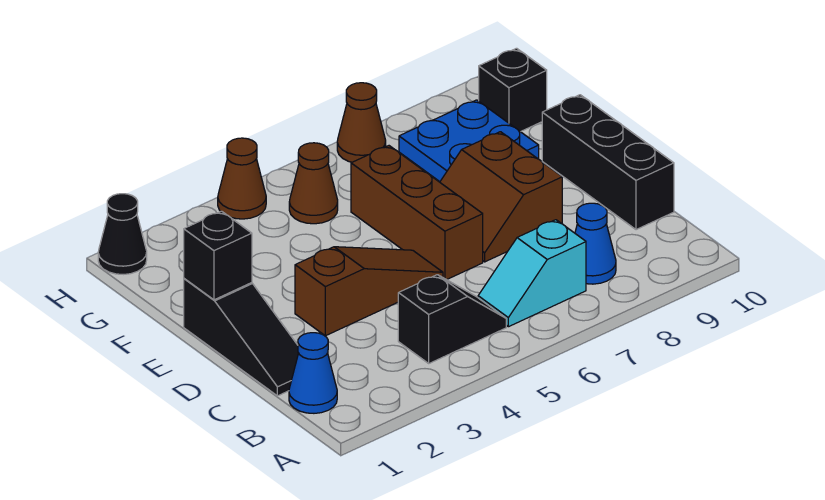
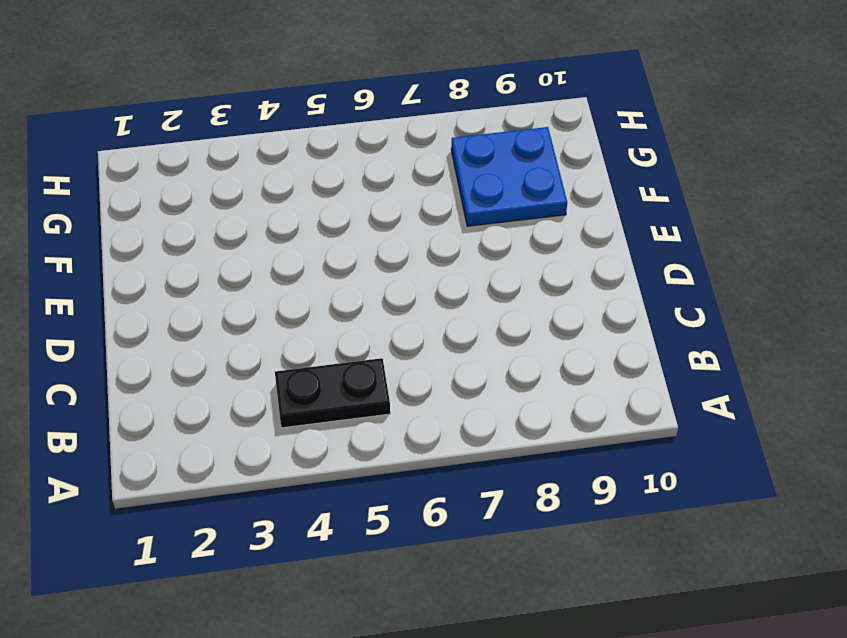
black 1x2 plate [275,358,390,428] -> black 1x2 slope [398,275,506,363]
none -> blue 1x1 cone [289,333,337,413]
none -> cyan 1x2 slope [478,220,586,327]
none -> blue 1x1 cone [575,203,616,284]

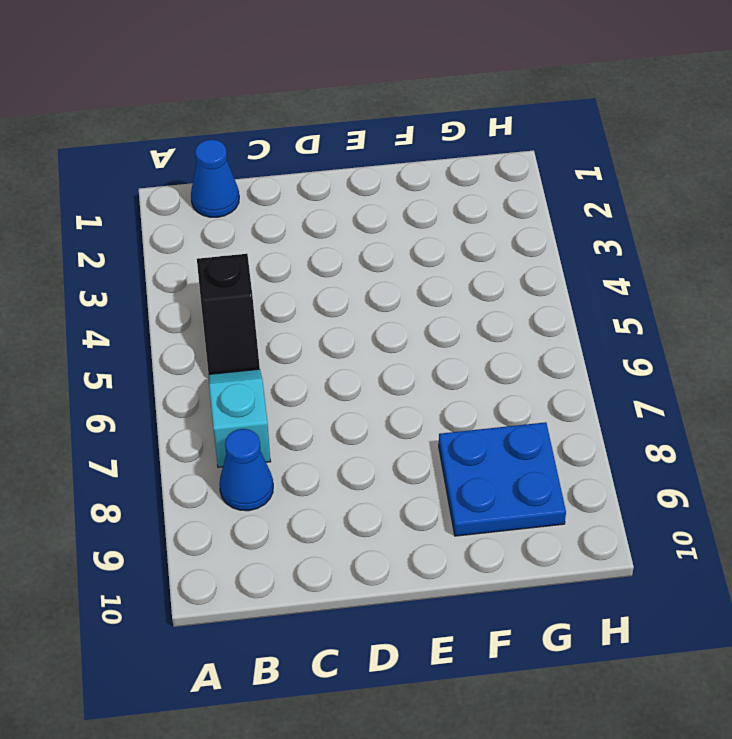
none -> black 1x3 slope [184,279,298,396]
none -> black 1x3 brick [542,95,674,230]
none -> brown 1x3 slope [295,247,443,336]

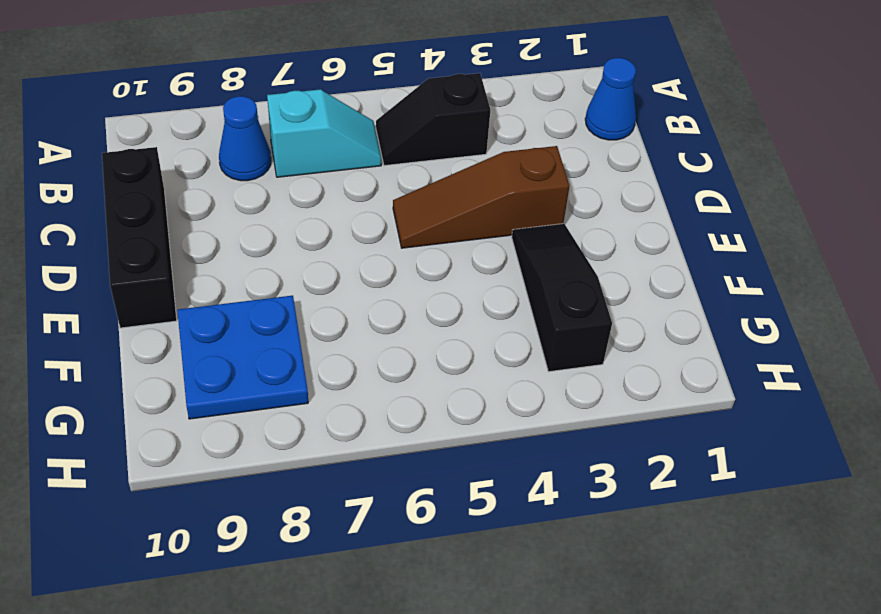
black 1x3 slope [512,224,612,372] -> black 1x3 slope moved to [184,279,298,396]
none -> brown 1x3 brick [351,146,483,280]
none -> brown 2x2 slope [440,132,562,262]
none -> brown 1x1 cone [289,143,338,224]

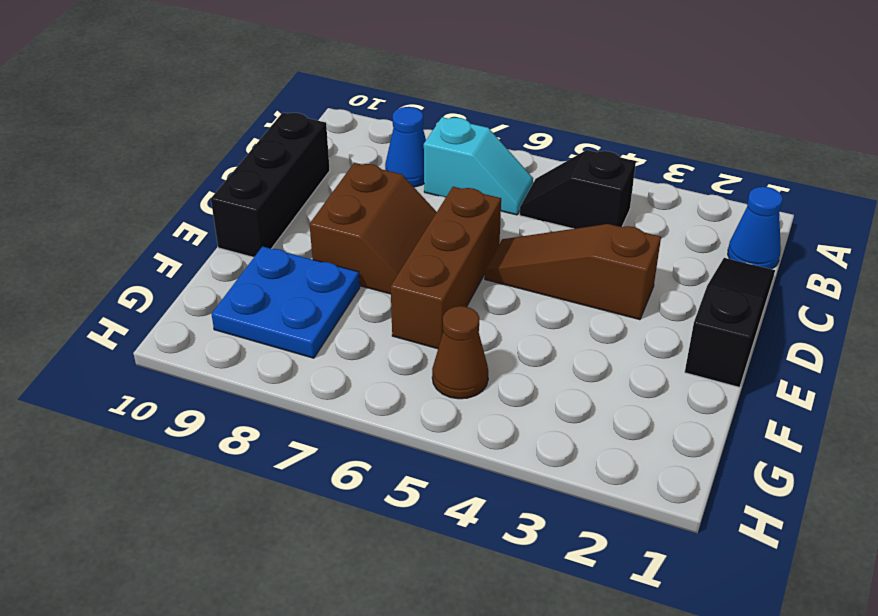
none -> black 1x1 brick [479,48,547,132]
none -> black 1x1 cone [98,194,147,274]
none -> brown 1x1 cone [218,138,266,219]

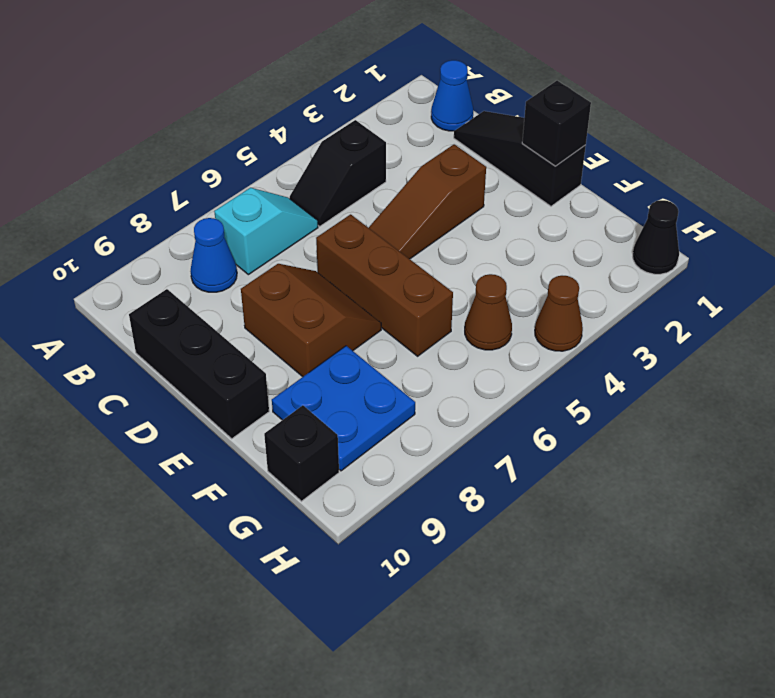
none -> brown 1x1 cone [337,83,386,162]

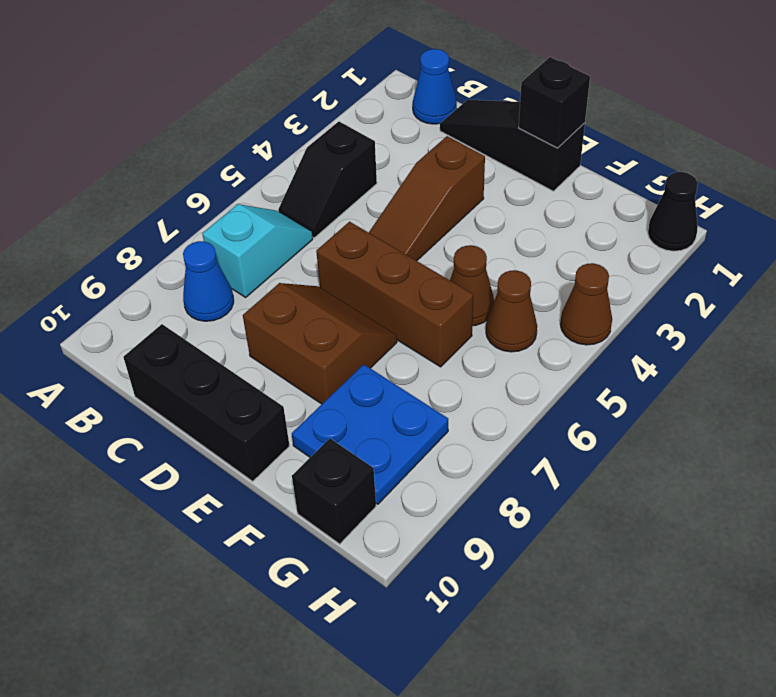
brown 1x1 cone [450,245,494,326] -> brown 1x1 cone moved to [337,83,386,162]

